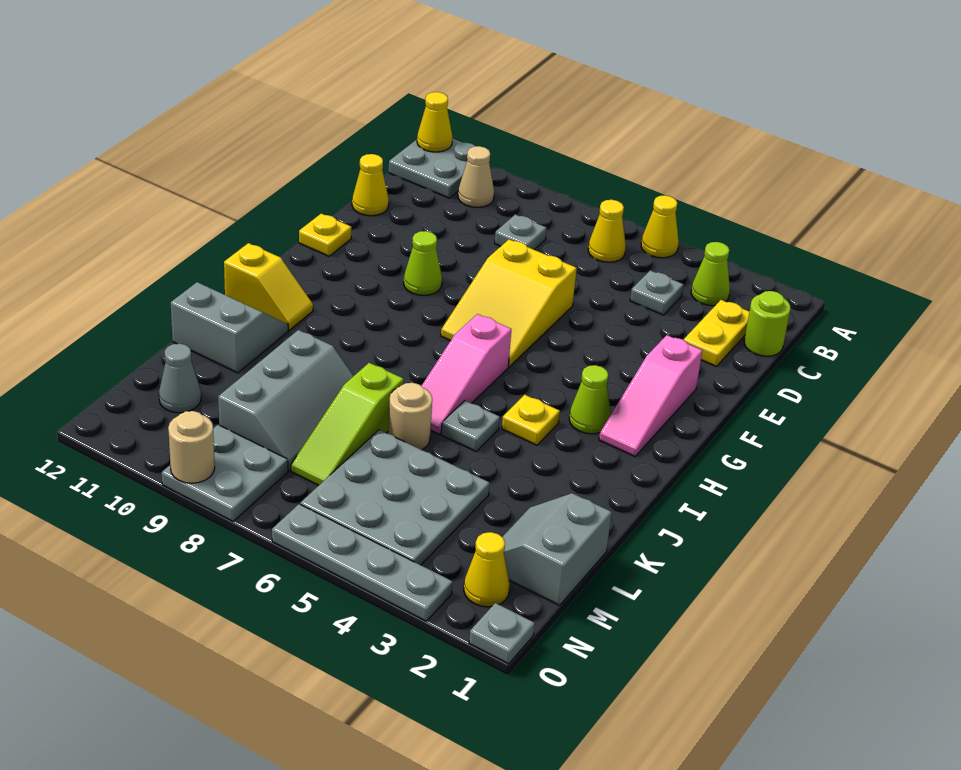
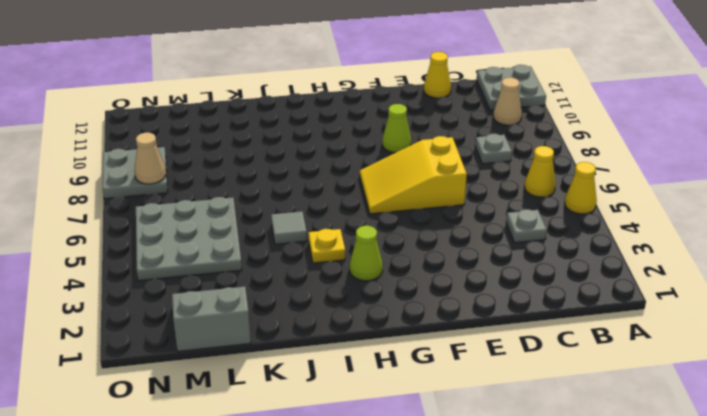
grey 1x1 tile [271,211,307,245] -> grey 1x1 plate [441,401,500,451]
tan 1x1 cone [134,133,166,184] -> none
none -> lime 1x1 cone [691,242,730,306]
none -> lime 1x1 round brick [744,291,790,356]
none -> yellow 1x2 plate [684,300,749,367]
none -> pink 1x3 slope [599,335,702,456]

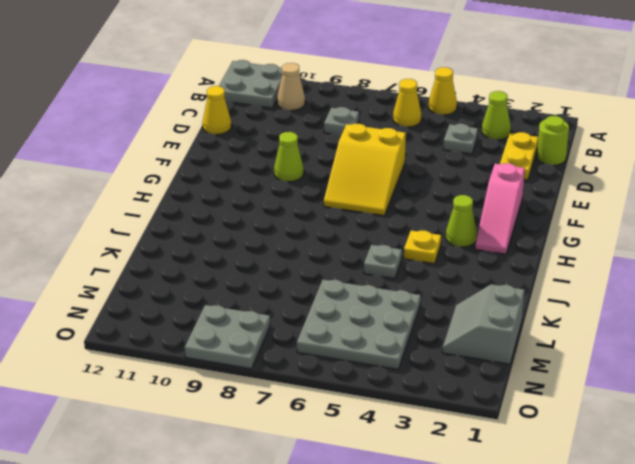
none -> yellow 1x1 plate [299,214,351,256]
none -> pink 1x3 slope [422,314,512,434]
none -> yellow 1x2 slope [224,243,313,330]
none -> grey 2x2 slope [171,282,288,373]

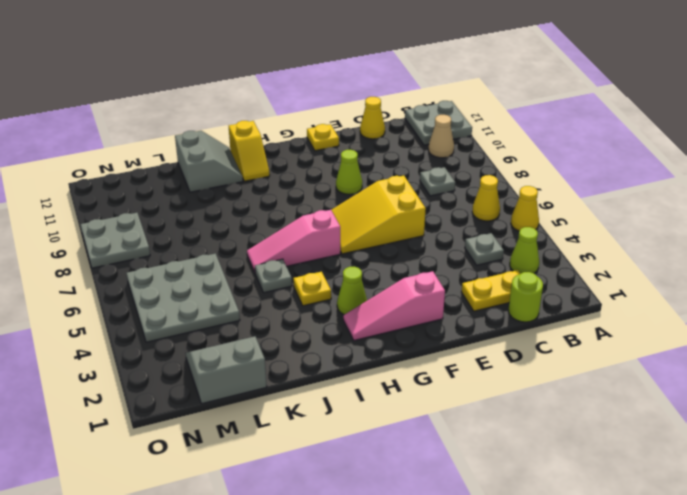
none -> tan 1x1 round brick [388,383,432,450]
none -> lime 1x3 slope [291,363,404,486]
none -> grey 2x3 slope [218,330,353,471]
none -> grey 1x1 cone [159,344,201,413]

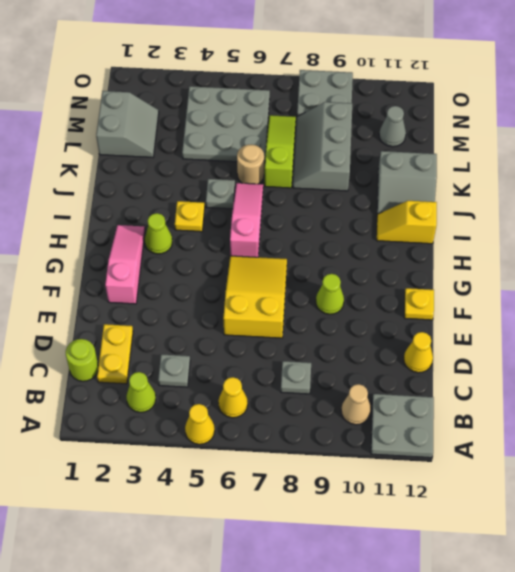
none -> yellow 1x1 cone [464,532,510,607]
none -> grey 1x1 plate [469,603,535,664]
none -> grey 1x4 plate [272,504,453,621]
none -> yellow 1x1 cone [417,92,453,152]

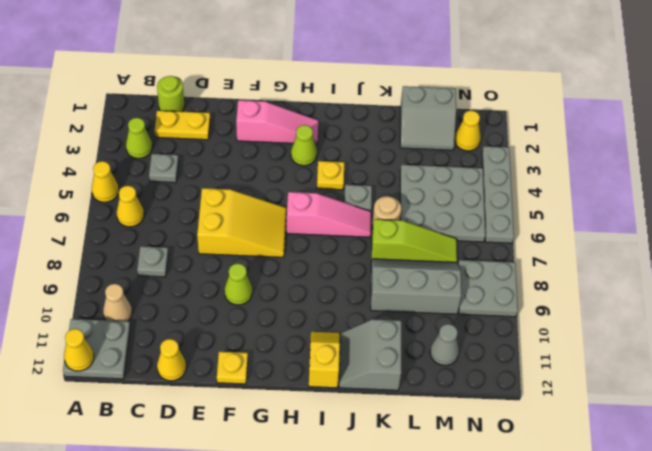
none -> grey 1x1 plate [469,603,535,664]
none -> tan 1x1 round brick [168,411,215,483]

